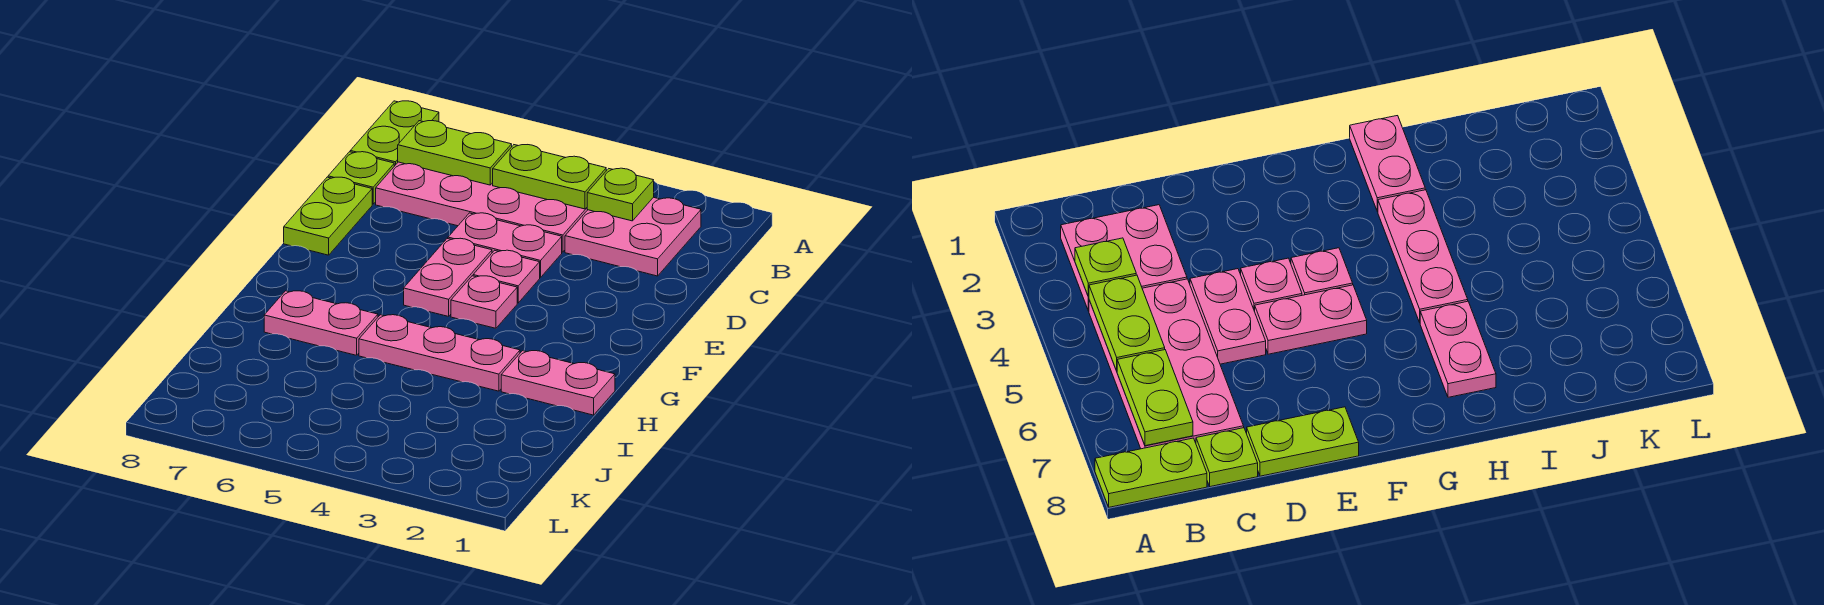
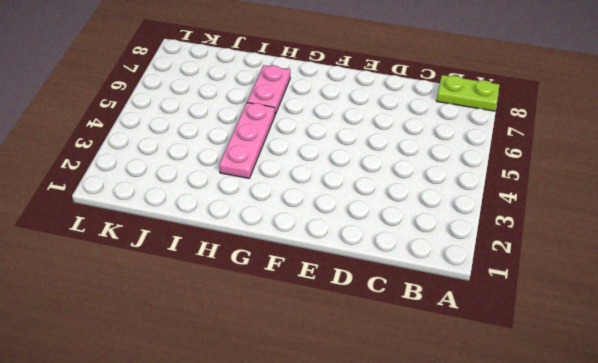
none -> pink 2x2 plate [565,197,701,276]
none -> pink 2x4 plate [376,162,587,252]
none -> lime 1x1 plate [328,152,394,204]

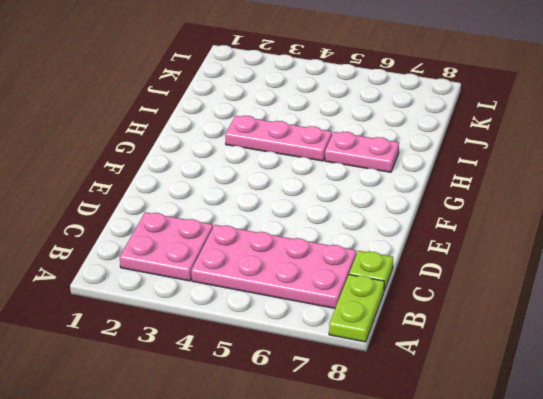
none -> pink 1x2 plate [448,213,562,278]
none -> lime 1x2 plate [284,177,372,255]
none -> pink 1x1 plate [473,250,540,303]

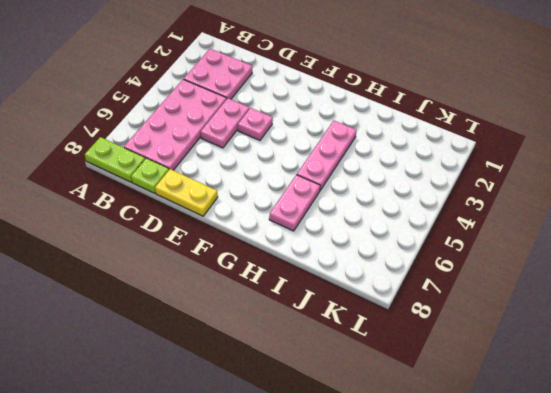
yellow 1x2 plate [155,169,218,216] -> lime 1x2 plate [284,177,372,255]
none -> pink 1x2 plate [404,238,492,316]
none -> pink 1x1 plate [451,276,517,328]
none -> pink 1x2 plate [501,351,615,415]

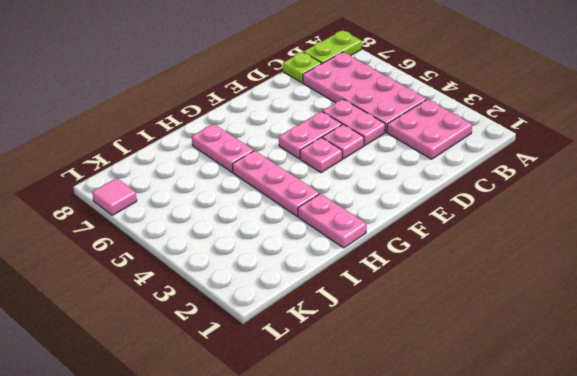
pink 1x1 tile [92,178,137,215] -> none
none -> lime 1x2 plate [284,177,372,255]
none -> lime 1x1 plate [587,168,654,221]
none -> lime 1x2 plate [493,145,606,209]

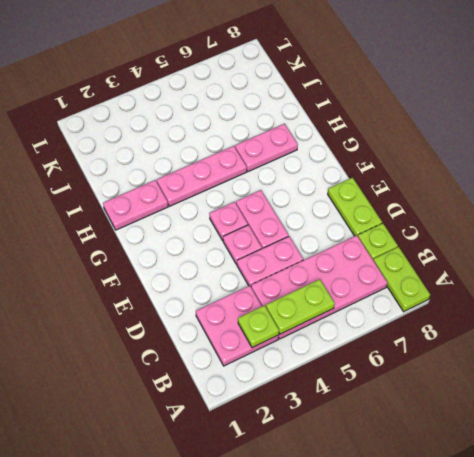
none -> lime 1x2 plate [398,121,512,185]

